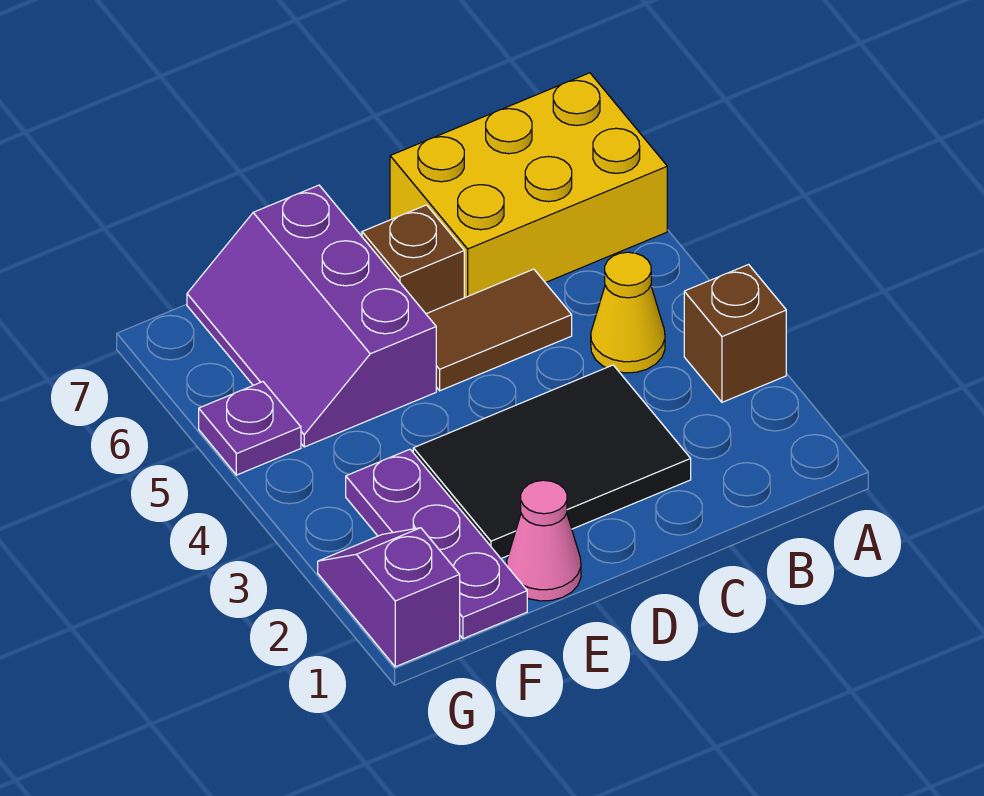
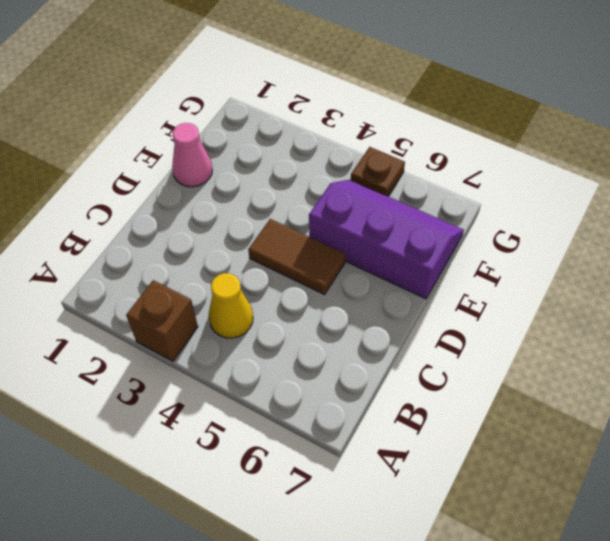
brown 1x2 tile [248,219,345,295] -> brown 1x2 tile turned to [426,269,572,391]
brown 1x1 plate [351,147,405,196] -> purple 1x1 plate [199,382,301,475]
none -> yellow 2x3 brick [390,73,667,298]
none -> black 2x3 tile [413,365,691,558]

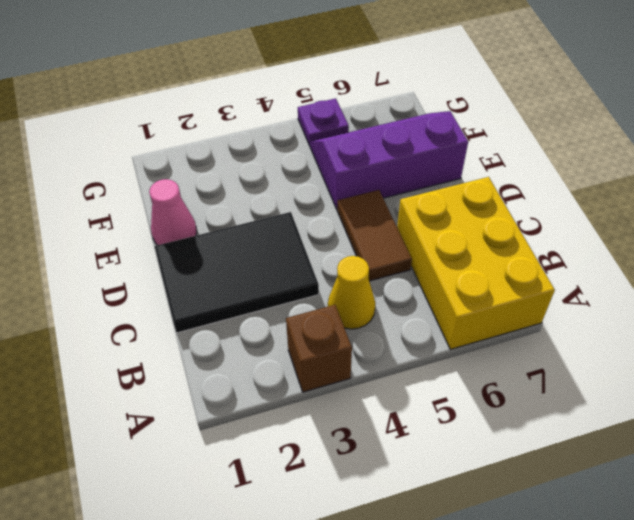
black 2x3 tile [155,212,319,333] -> black 2x3 tile turned to [413,365,691,558]
none -> brown 1x1 brick [362,205,464,314]
none -> purple 1x3 plate [346,449,527,639]

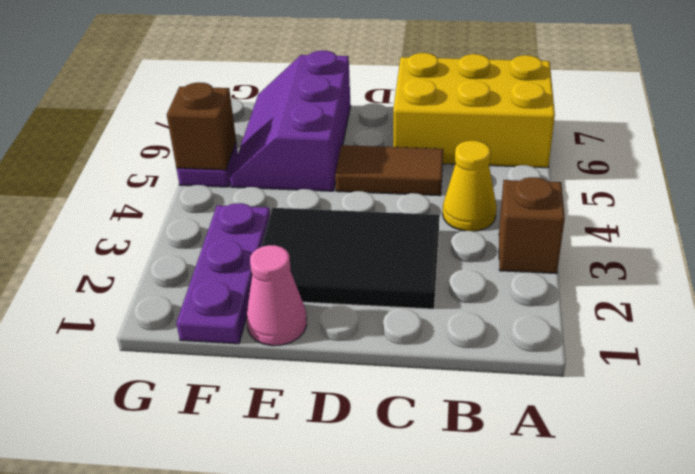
brown 1x1 brick [167,82,236,170] -> brown 1x1 brick moved to [362,205,464,314]
none -> purple 1x2 slope [318,528,460,667]

